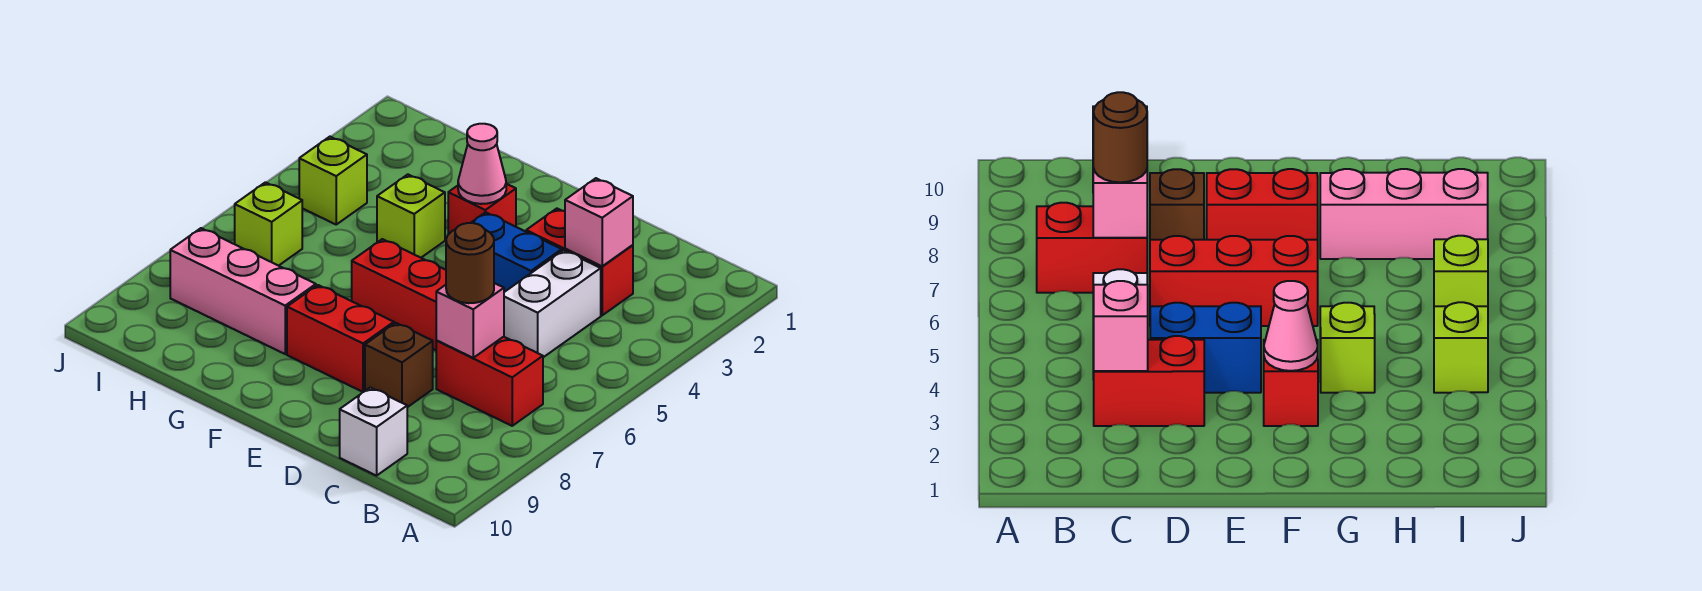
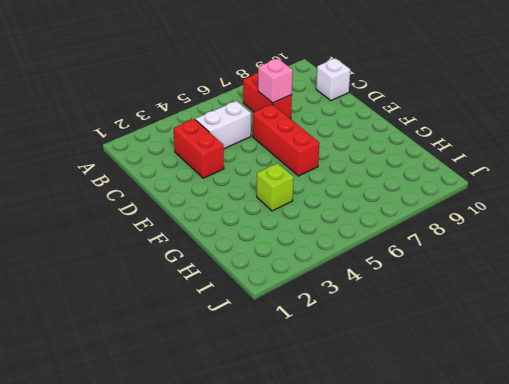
none -> blue 1x2 brick [471,212,562,292]
none -> brown 1x1 brick [365,323,433,407]
none -> red 1x2 brick [287,285,394,392]

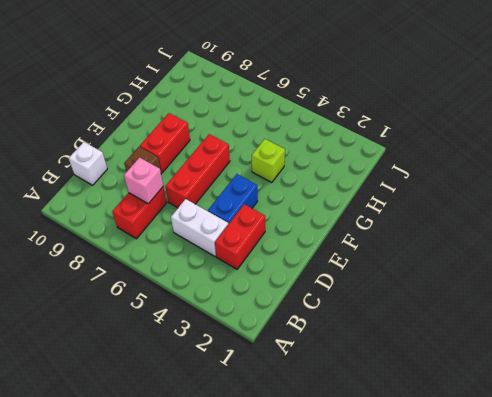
none -> red 1x1 brick [448,184,516,235]
none -> pink 1x3 brick [170,228,316,354]
none -> lime 1x1 brick [299,137,367,224]

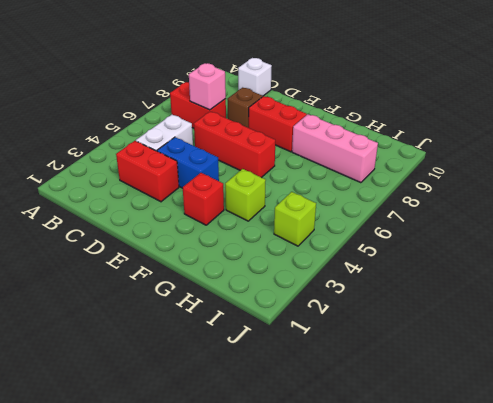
none -> lime 1x1 brick [235,182,302,266]
none -> pink 1x1 brick [565,178,633,266]
none -> pink 1x1 cone [458,124,506,204]

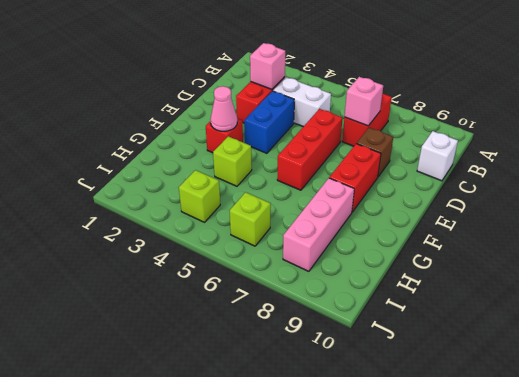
none -> brown 1x1 round brick [446,223,494,303]

